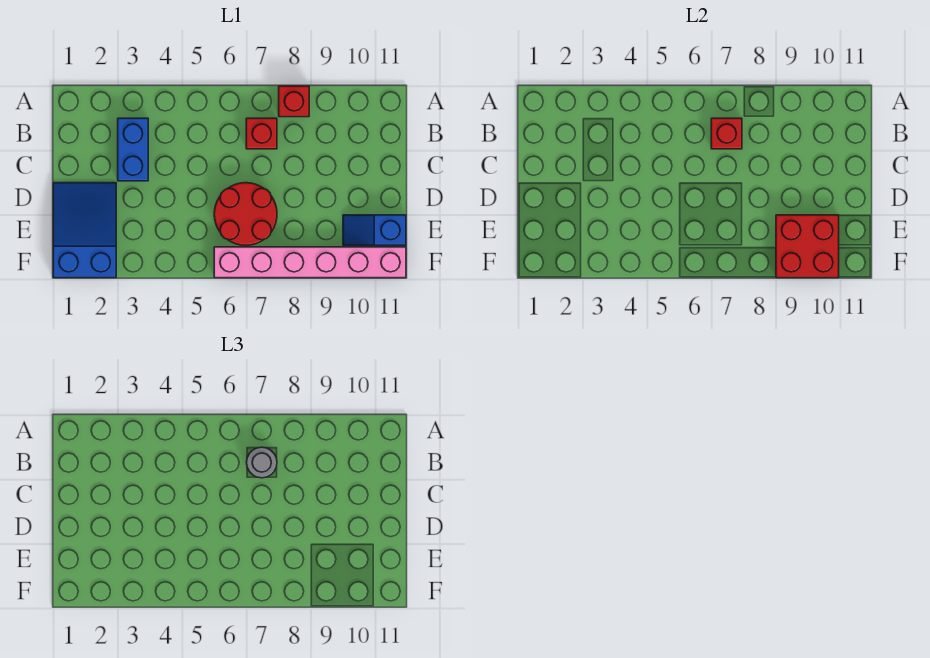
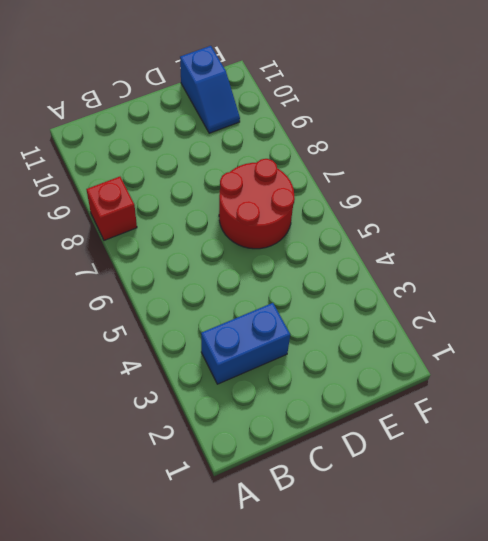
none -> red 1x1 brick [246,118,277,149]
none -> blue 2x3 slope [53,183,116,278]

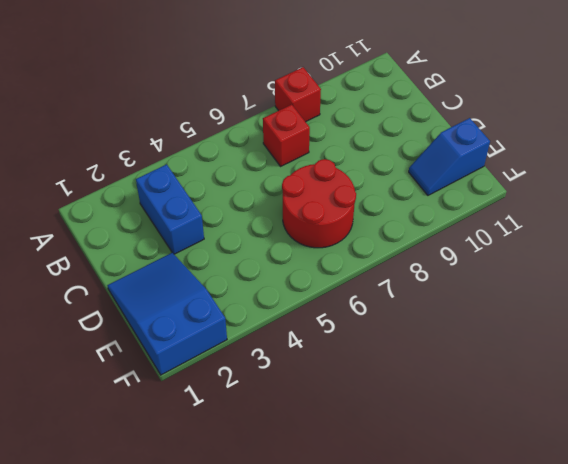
none -> pink 1x6 brick [214,247,406,278]
none -> red 1x1 brick [711,118,742,149]

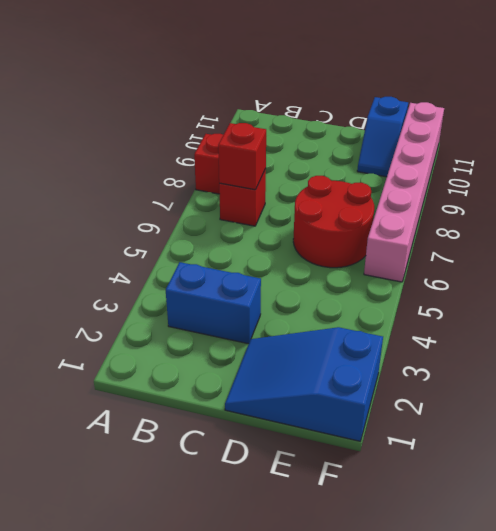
none -> red 2x2 brick [776,215,839,278]
none -> grey 1x1 round brick [247,447,277,478]

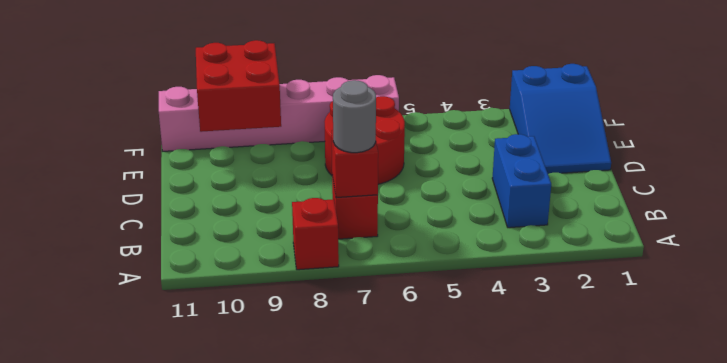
none -> blue 1x2 slope [343,215,406,245]

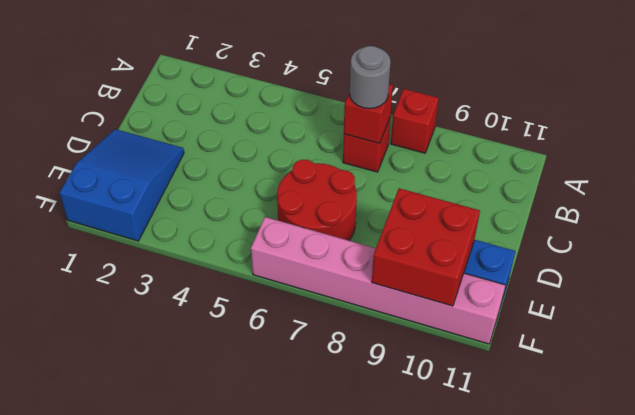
none -> blue 1x2 brick [118,118,148,181]

